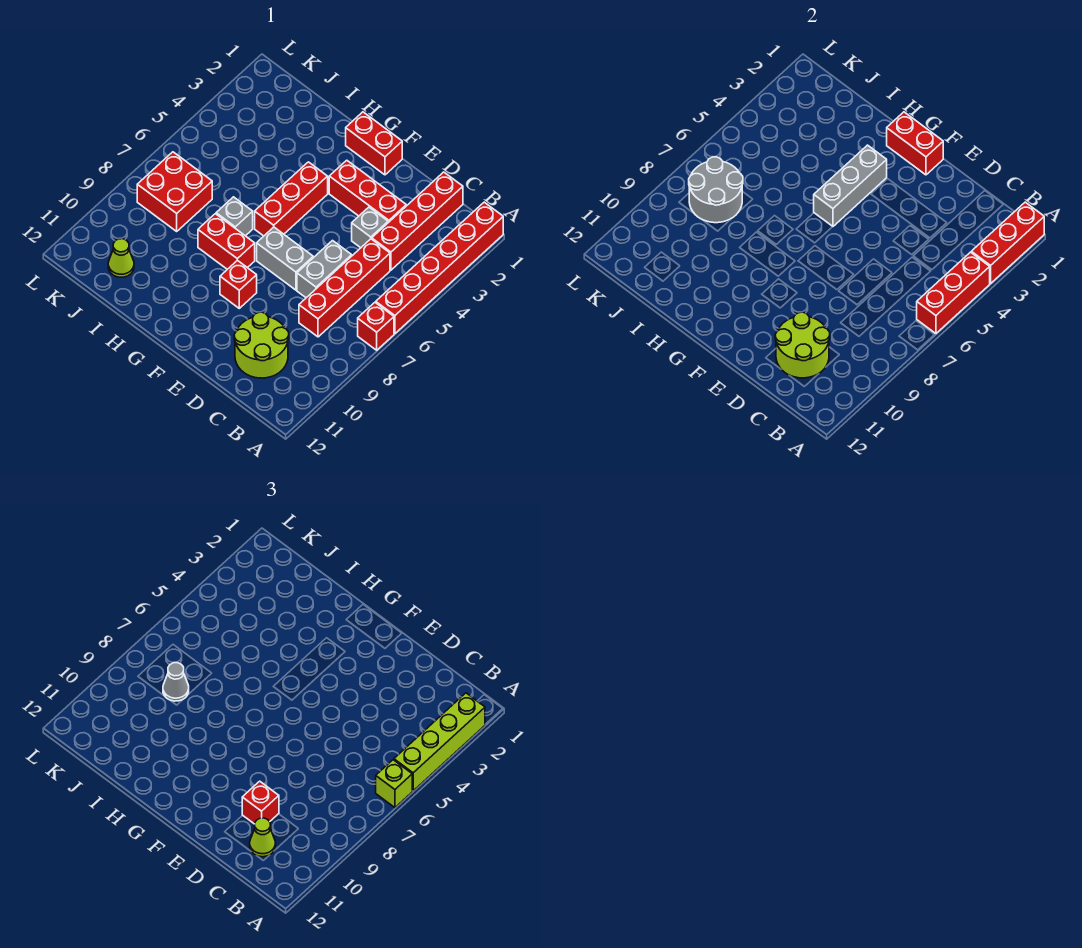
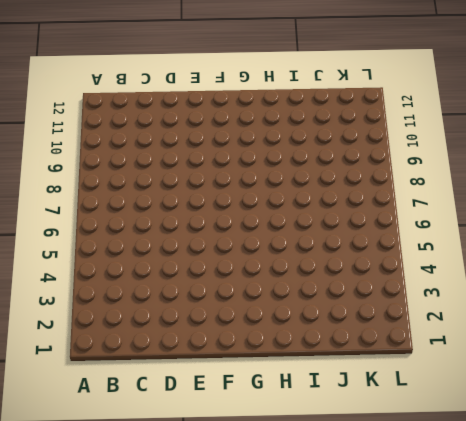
none -> red 1x6 brick [376,202,503,334]
none -> red 1x1 brick [358,303,394,350]
none -> red 1x4 brick [372,172,463,270]

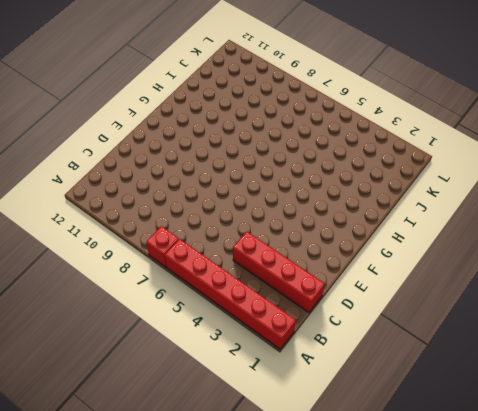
none -> red 1x4 brick [299,239,390,337]
none -> lime 2x2 round brick [234,312,289,378]
none -> red 1x3 brick [329,160,406,223]

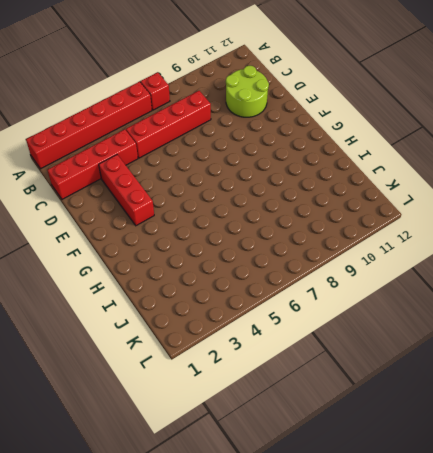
none -> grey 1x1 brick [352,207,388,248]
none -> grey 1x2 brick [297,241,352,298]
none -> grey 1x2 brick [257,227,313,290]

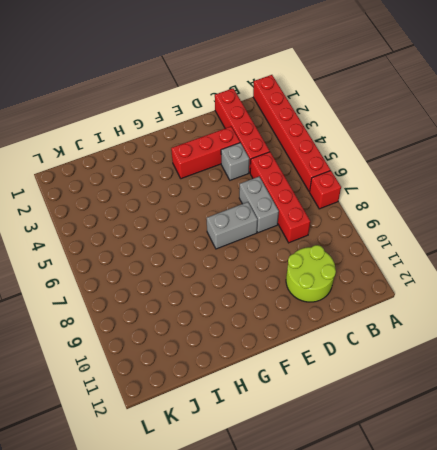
none -> red 1x2 brick [346,112,402,175]
none -> red 1x1 brick [220,260,257,308]
none -> red 1x3 brick [255,162,328,236]

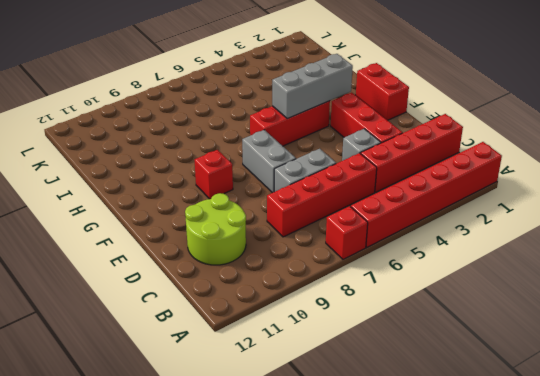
none -> red 1x2 brick [198,214,255,269]
none -> grey 1x1 brick [216,197,253,236]
none -> red 2x2 brick [137,152,212,231]

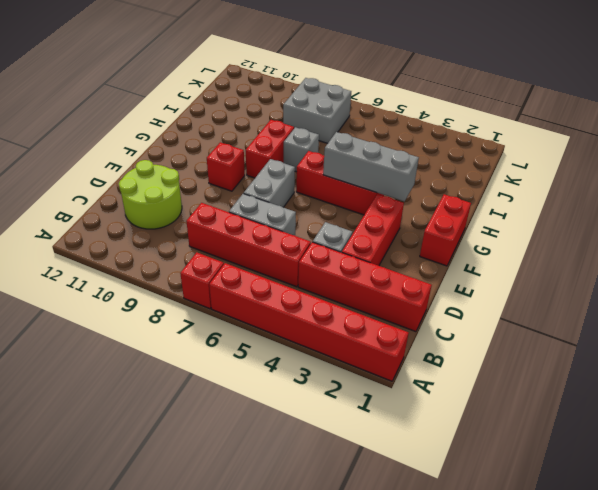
grey 2x2 brick [283,78,351,143] -> red 2x2 brick [137,152,212,231]
none -> lime 1x1 cone [108,239,134,277]
none -> red 1x3 brick [971,202,1044,284]
none -> red 1x3 brick [917,252,990,334]

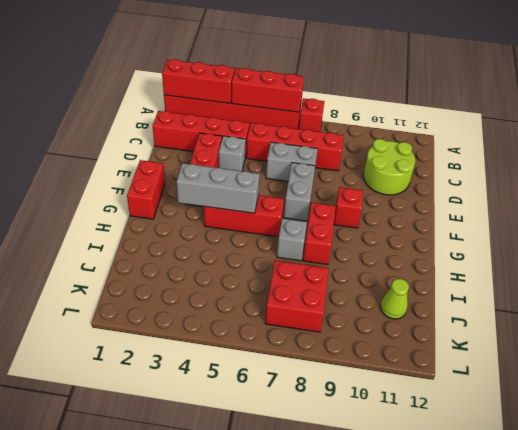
none -> lime 2x2 round brick [775,312,830,378]
none -> red 1x2 brick [887,112,943,175]
none -> grey 2x2 round brick [689,157,743,223]

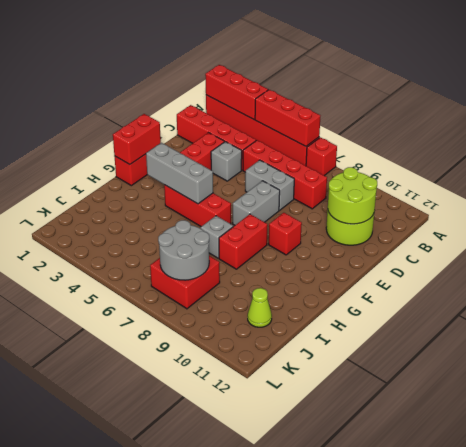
none -> lime 1x4 brick [394,693,485,791]
none -> lime 1x1 brick [376,760,412,808]
none -> lime 1x1 cone [250,818,275,857]

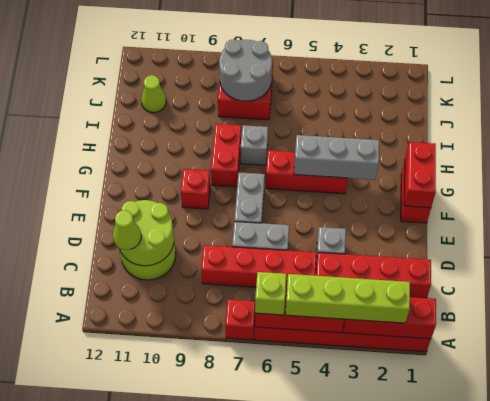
none -> red 1x3 brick [329,160,406,223]
none -> red 1x1 brick [242,781,279,824]
none -> grey 1x1 cone [163,663,189,701]

